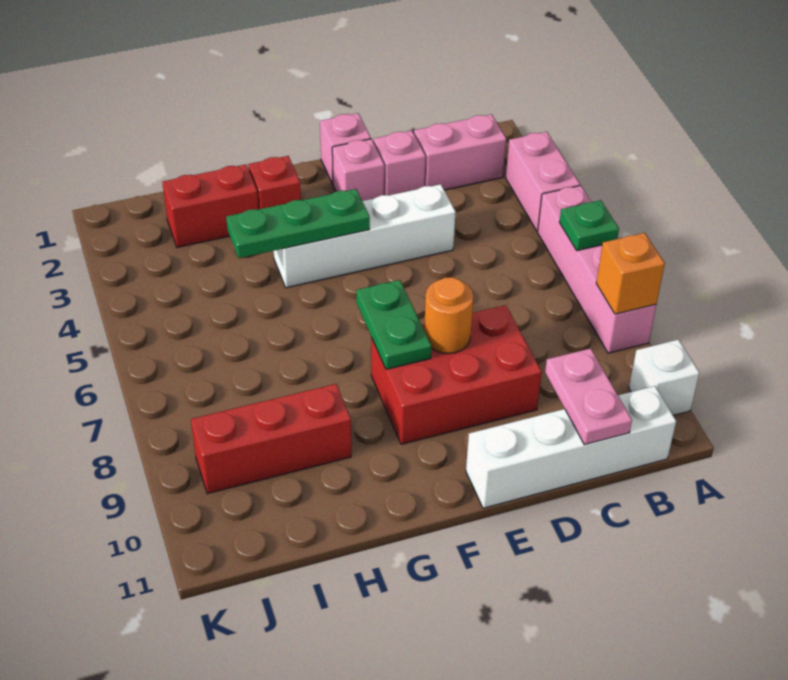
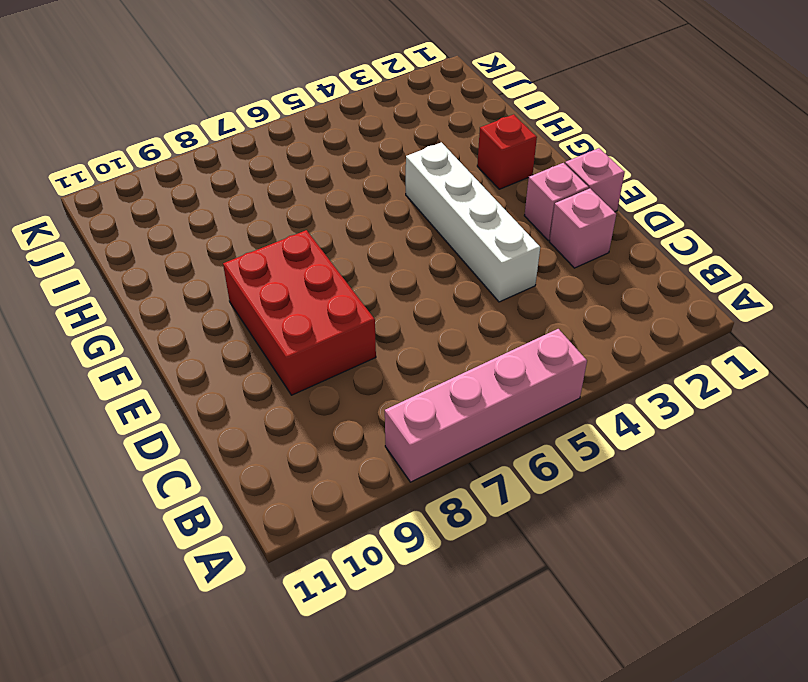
none -> pink 1x2 brick [506,132,580,231]
none -> white 1x1 brick [629,340,699,415]
none -> pink 1x2 brick [414,114,506,190]

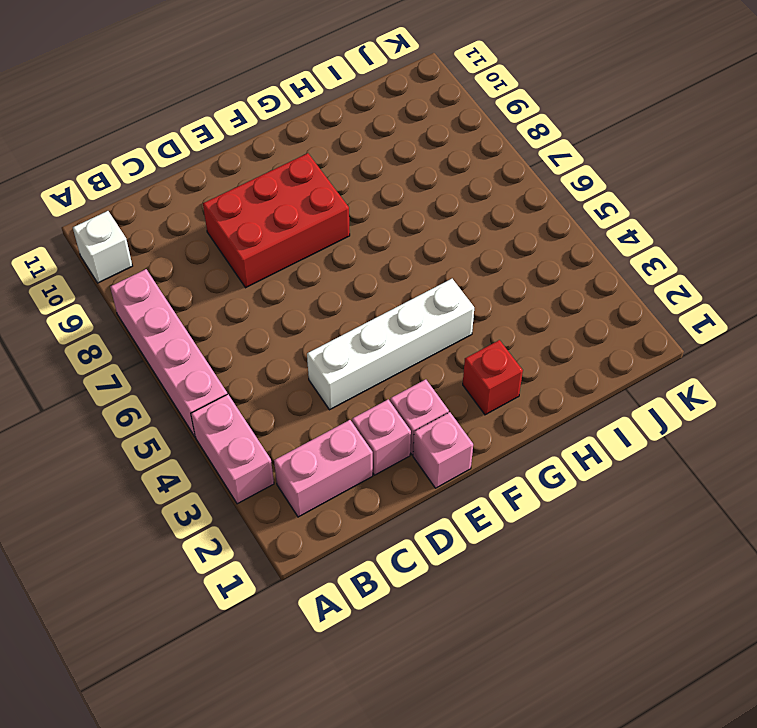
none -> white 1x4 brick [466,386,676,508]
none -> red 1x2 brick [162,165,258,247]
none -> red 1x3 brick [191,384,351,494]

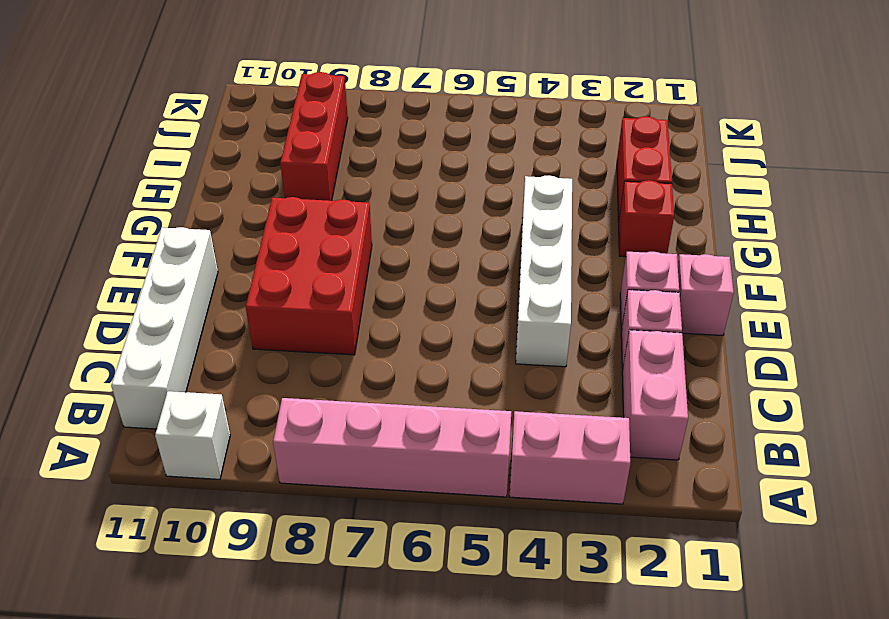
none -> green 1x1 plate [559,200,619,251]
none -> orange 1x1 brick [596,233,665,314]
none -> pink 1x2 plate [545,348,632,445]

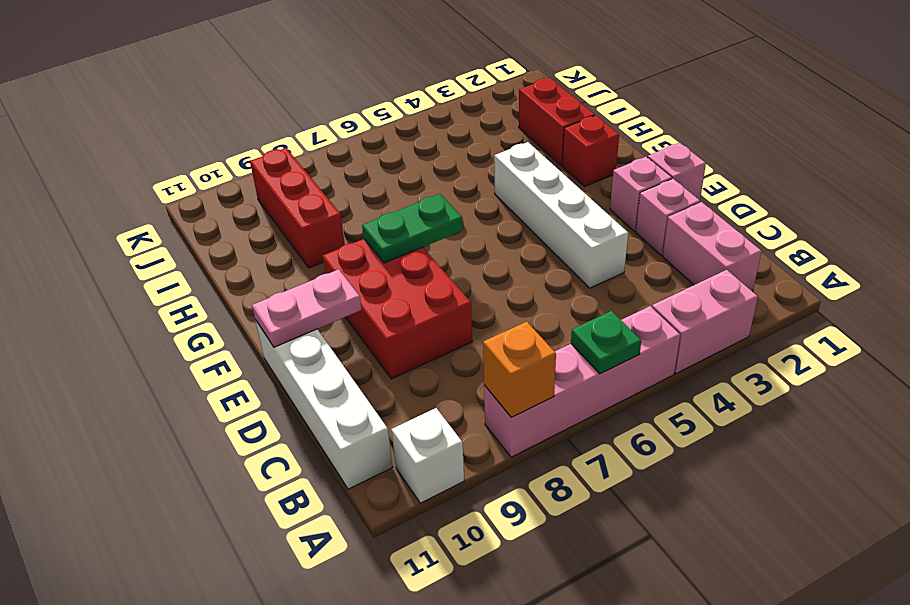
pink 1x2 plate [252,269,362,347] -> pink 1x2 plate moved to [545,348,632,445]
none -> orange 1x1 round brick [424,277,474,354]
none -> green 1x3 plate [226,189,370,258]

